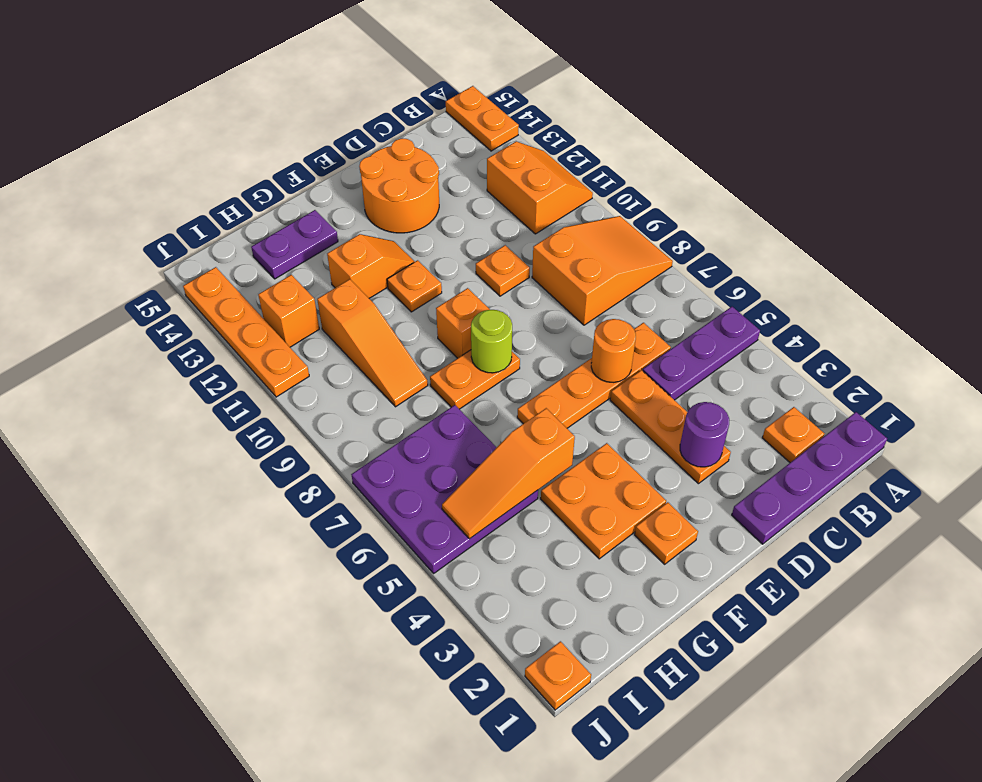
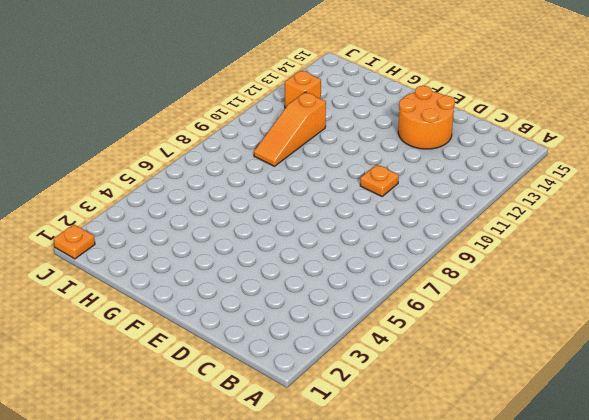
none -> purple 1x4 plate [732,412,887,544]
none -> purple 1x3 plate [643,307,760,400]
none -> orange 2x3 slope [532,216,673,325]

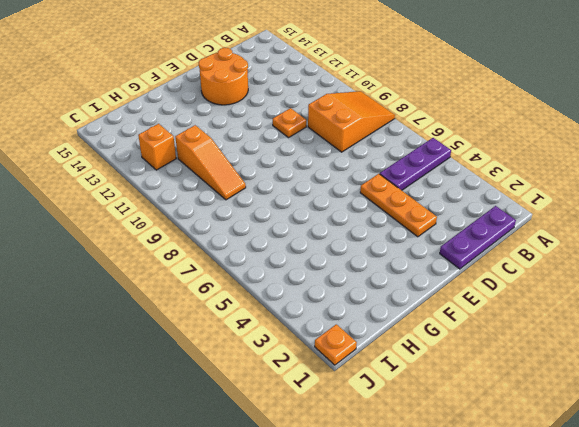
purple 1x3 plate [440,206,516,269] -> purple 1x4 plate [732,412,887,544]
none -> orange 2x2 slope [487,142,593,234]
none -> orange 1x2 plate [446,86,519,151]
none -> orange 1x1 plate [762,407,824,463]

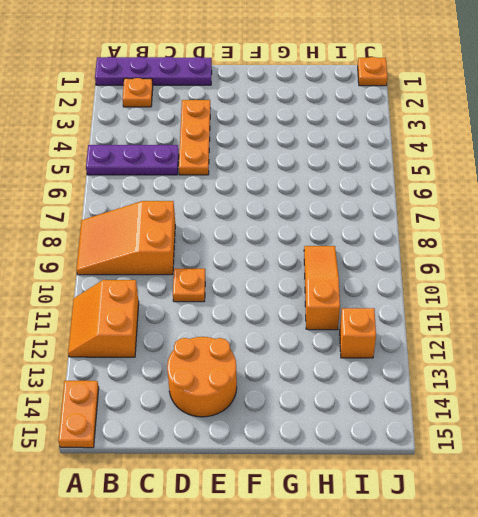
none -> orange 1x4 plate [517,323,671,428]
none -> orange 1x1 plate [635,502,698,564]
none -> orange 2x2 plate [541,443,666,559]

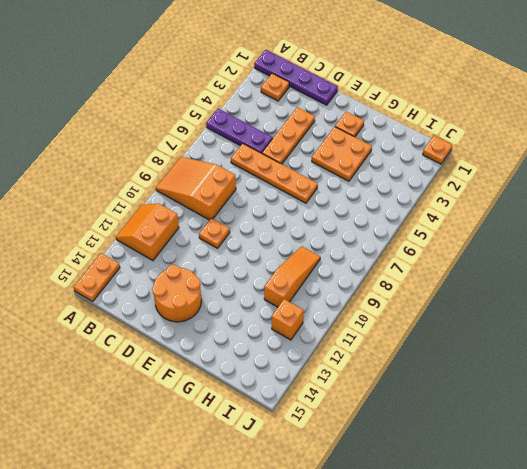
none -> orange 1x2 plate [430,350,520,409]
none -> orange 1x1 brick [436,288,490,358]
none -> orange 1x1 plate [387,260,442,312]

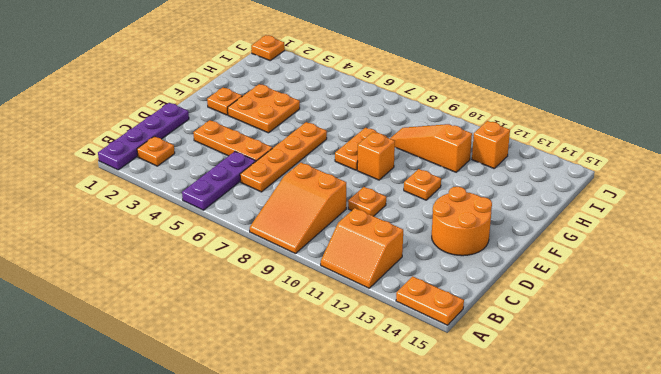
none -> orange 1x2 slope [327,234,415,298]
none -> purple 1x2 plate [251,210,338,279]
none -> purple 3x3 plate [351,405,538,573]

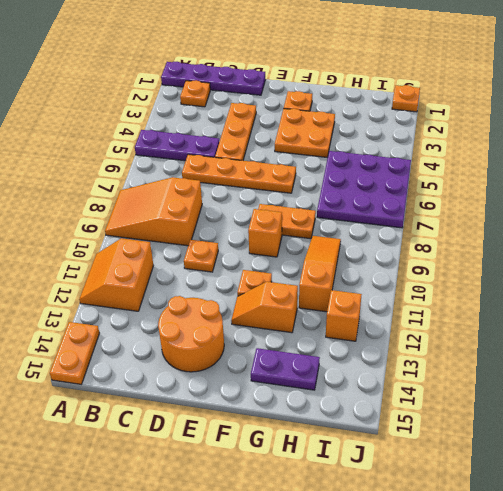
none -> orange 1x4 plate [183,267,309,397]
none -> purple 1x1 round brick [680,402,729,467]
none -> orange 1x1 round brick [591,319,636,382]

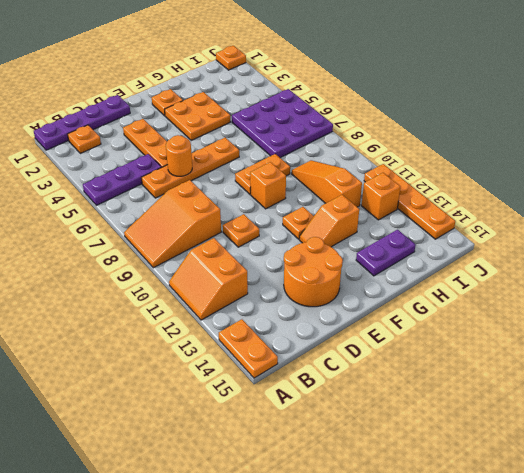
none -> purple 1x1 round brick [680,402,729,467]
none -> lime 1x1 round brick [471,310,512,373]
none -> orange 1x3 slope [442,408,575,539]

